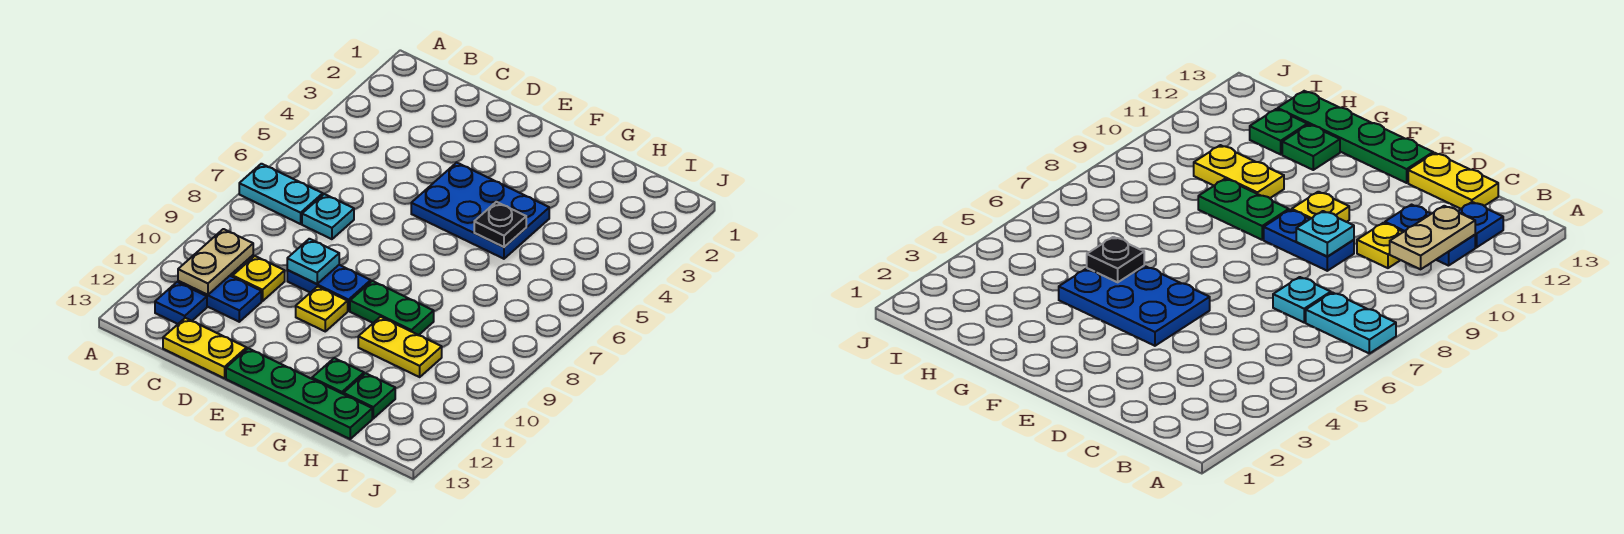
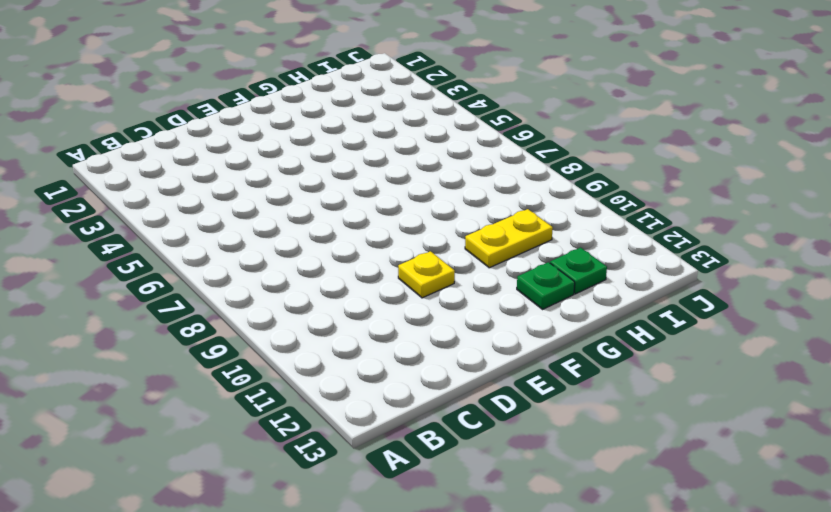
none -> cyan 1x2 plate [239,164,323,224]
none -> blue 1x2 plate [178,276,261,322]
none -> blue 1x1 plate [155,282,207,324]

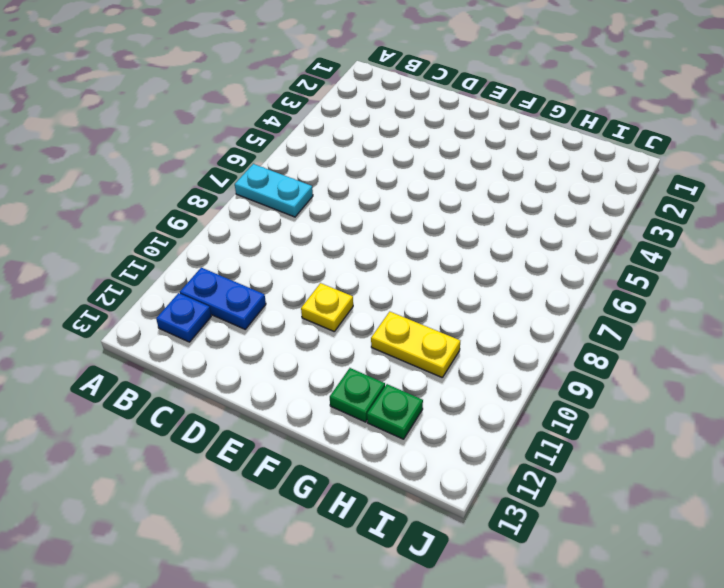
none -> cyan 1x1 plate [302,194,354,239]
none -> yellow 1x1 plate [233,256,285,301]
none -> yellow 1x2 plate [163,318,247,378]

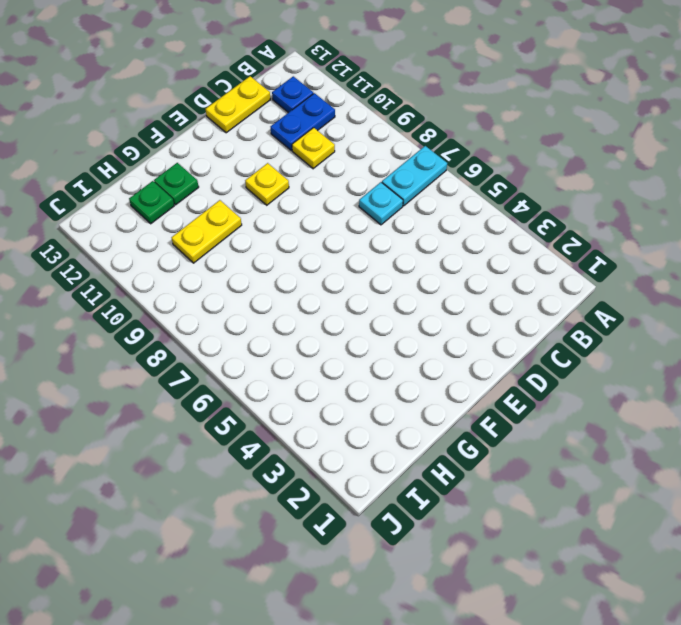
none -> blue 1x2 plate [287,265,371,311]
none -> blue 2x3 plate [411,162,549,259]
none -> green 1x4 plate [226,348,372,439]

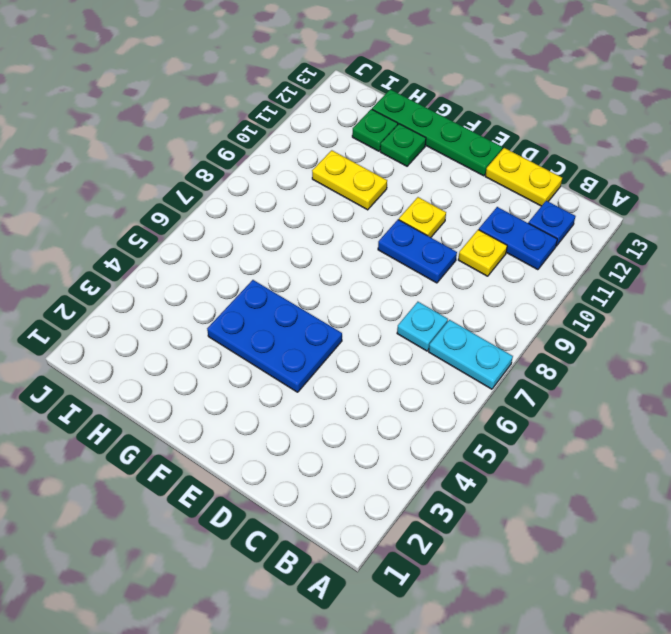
none -> green 1x2 plate [350,281,434,335]
none -> tan 1x2 plate [178,229,253,295]
none -> cyan 1x1 plate [287,239,339,284]

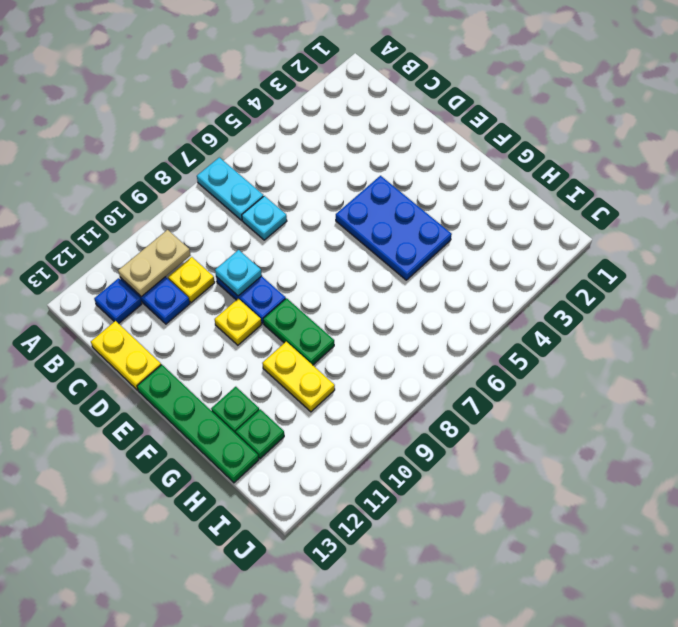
none -> black 1x1 plate [474,202,526,247]

